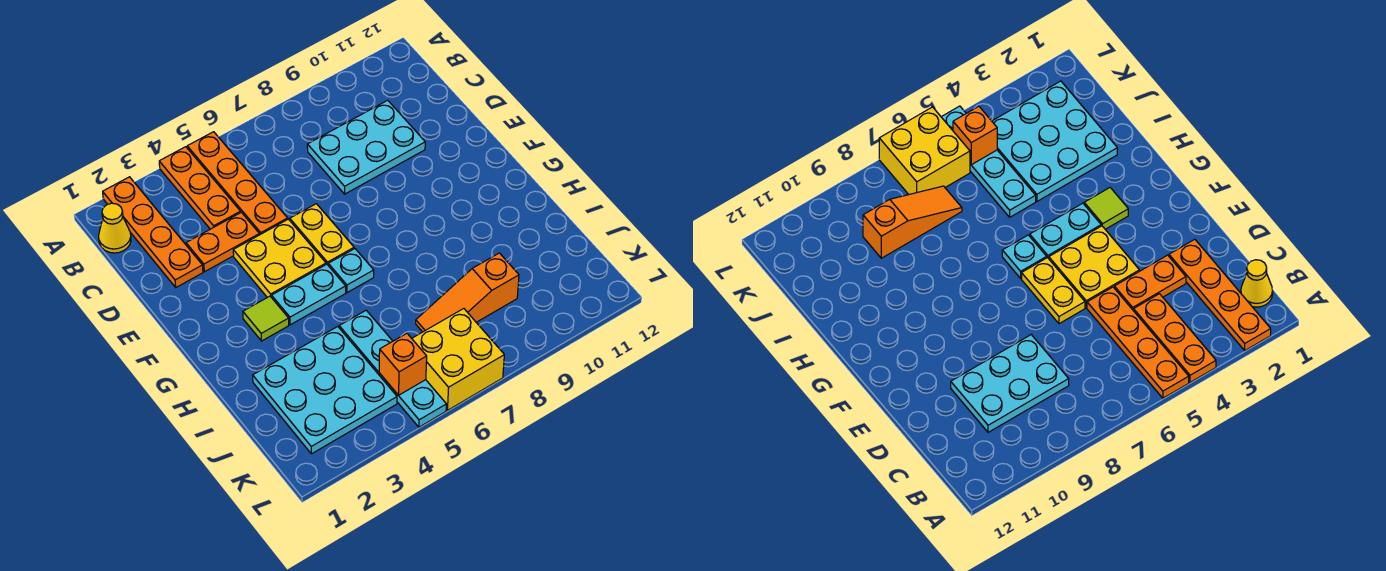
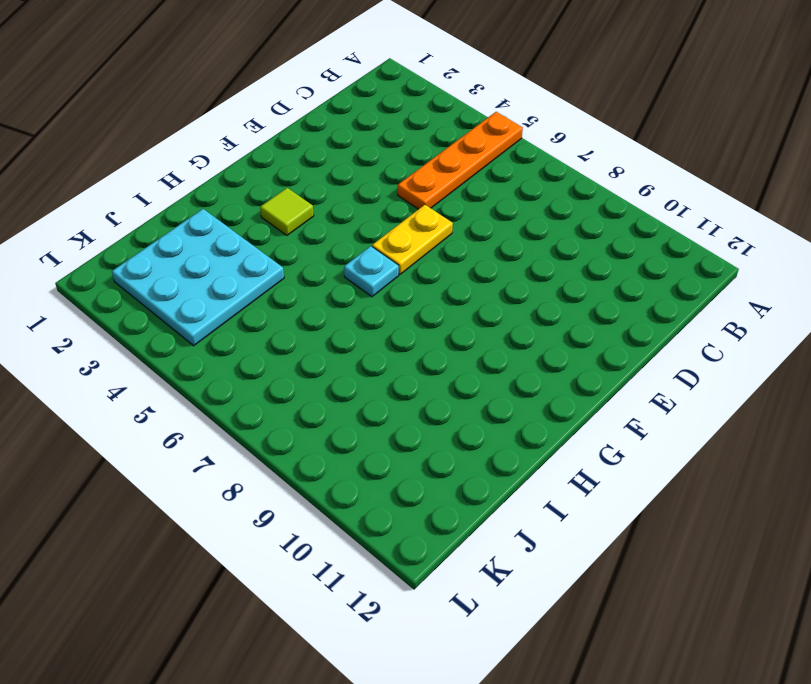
none -> orange 1x4 plate [103,177,203,287]
none -> orange 1x3 plate [159,147,241,229]
none -> yellow 1x1 cone [99,203,131,253]

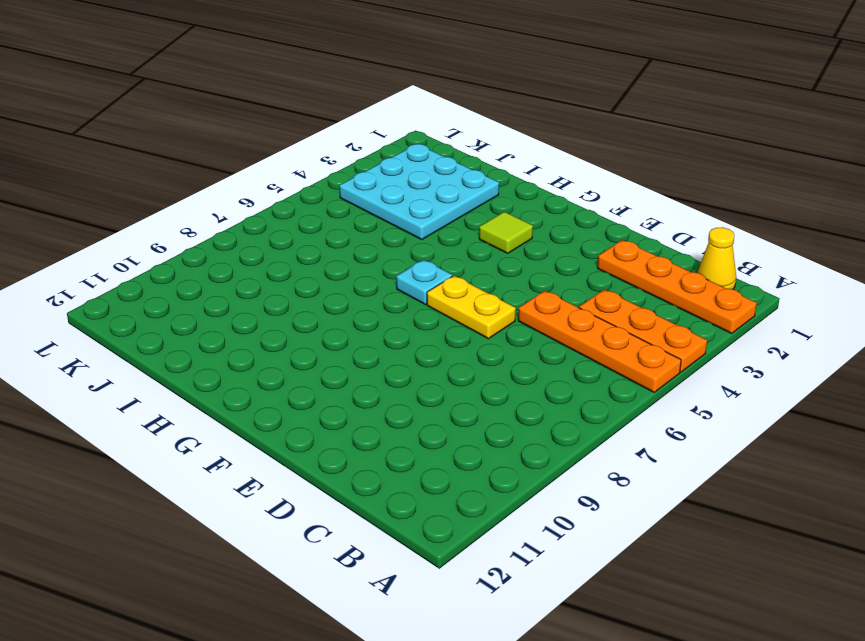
none -> cyan 2x3 plate [307,100,425,194]
none -> orange 1x2 plate [186,212,259,272]
none -> yellow 2x2 plate [233,219,326,298]

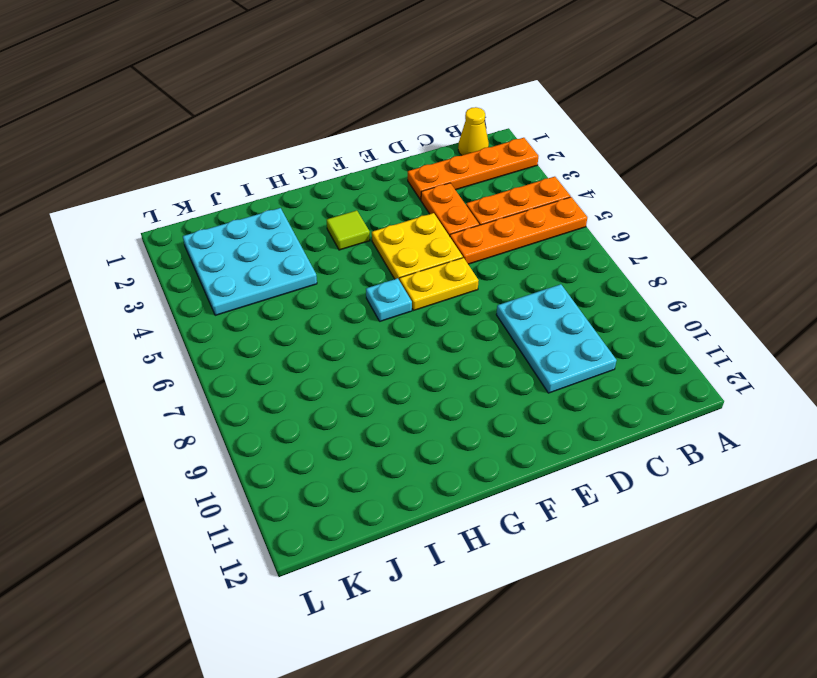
none -> cyan 1x2 plate [272,264,346,325]
none -> cyan 1x4 plate [339,310,446,427]
none -> orange 1x3 slope [416,253,519,332]

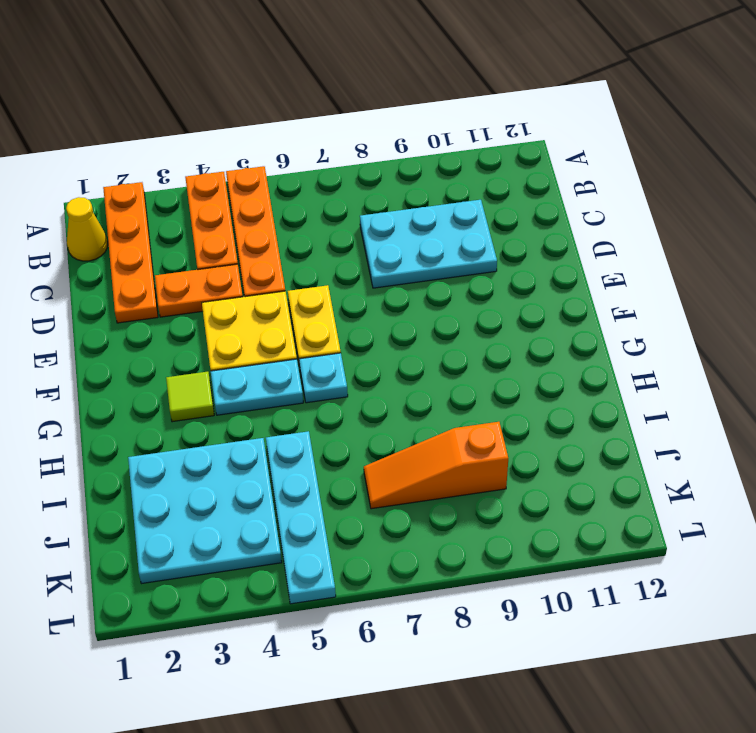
none -> yellow 2x2 brick [412,309,504,410]
none -> orange 1x1 brick [379,333,427,395]

